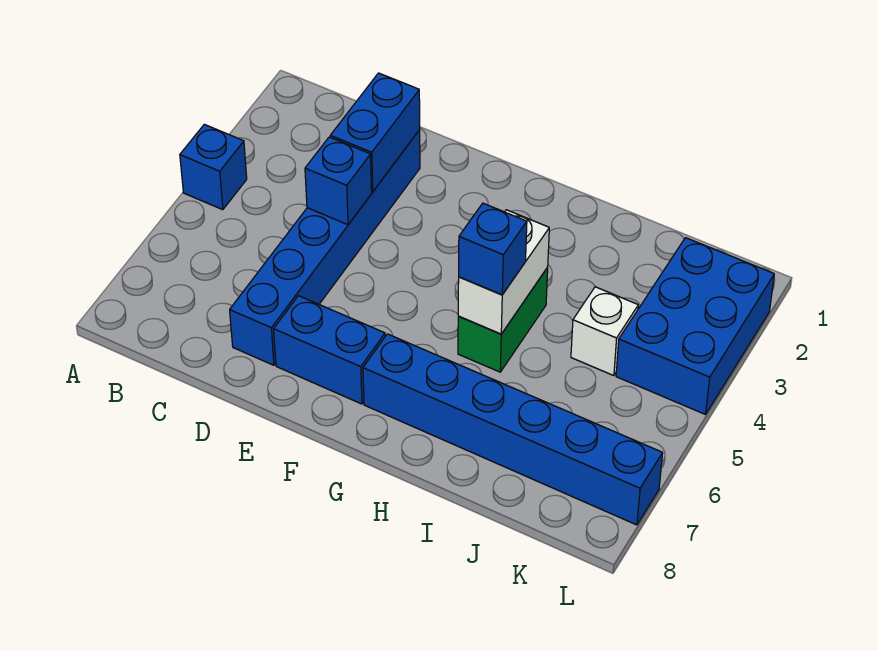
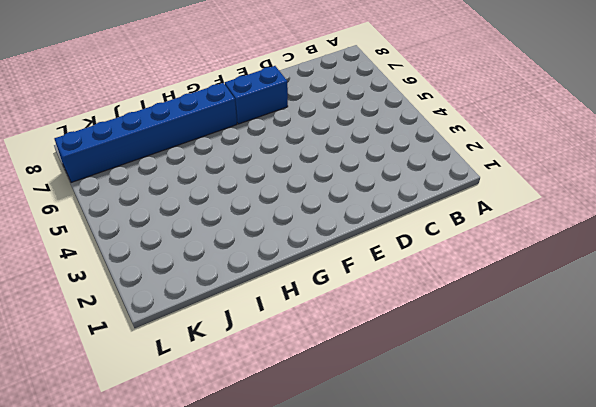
none -> blue 1x1 brick [180,124,247,210]
none -> blue 1x6 brick [230,130,420,365]

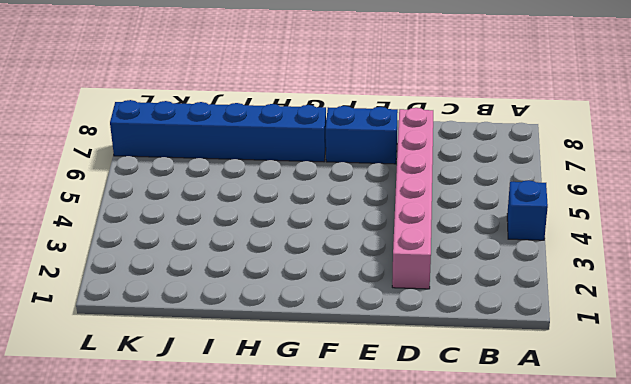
pink 1x6 brick [392,108,433,289] -> blue 1x6 brick [230,130,420,365]
none -> green 1x2 brick [458,268,548,372]
none -> white 1x1 brick [571,287,638,376]

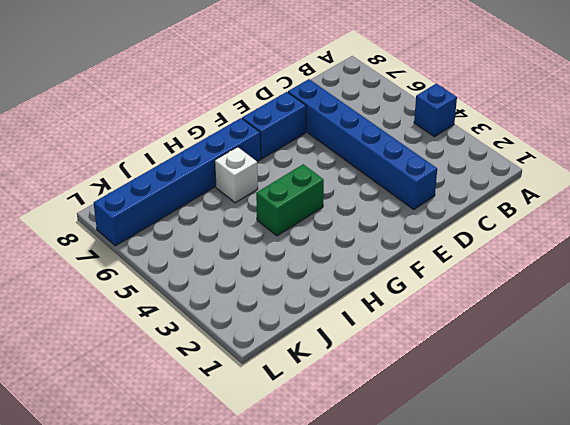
green 1x2 brick [256,164,324,236] -> green 1x2 brick turned to [458,268,548,372]
white 1x1 brick [215,147,258,203] -> white 1x1 brick moved to [571,287,638,376]
none -> blue 2x3 brick [616,238,774,414]
none -> blue 1x2 brick [330,73,420,192]

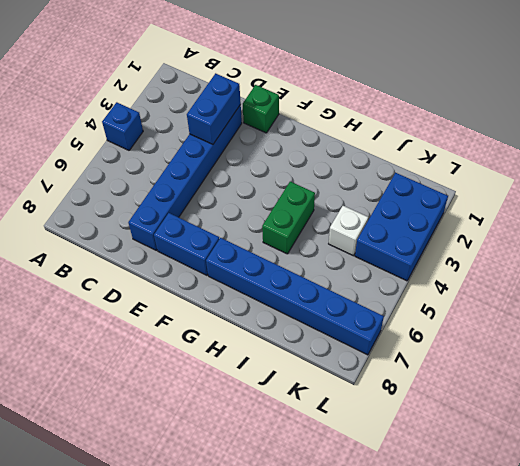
green 1x1 brick [243,85,279,133] -> none
none -> blue 1x1 brick [305,137,372,225]
none -> white 1x2 brick [458,210,549,334]

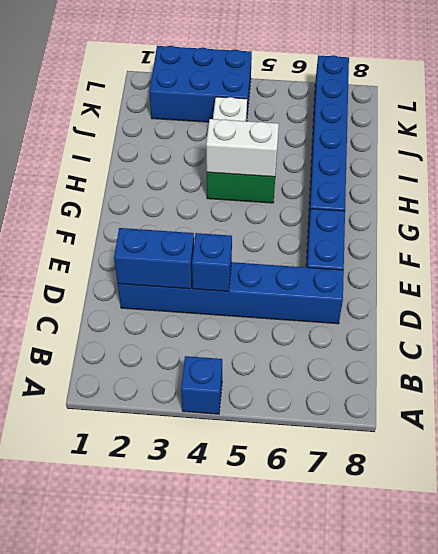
none -> blue 1x1 brick [459,203,527,295]

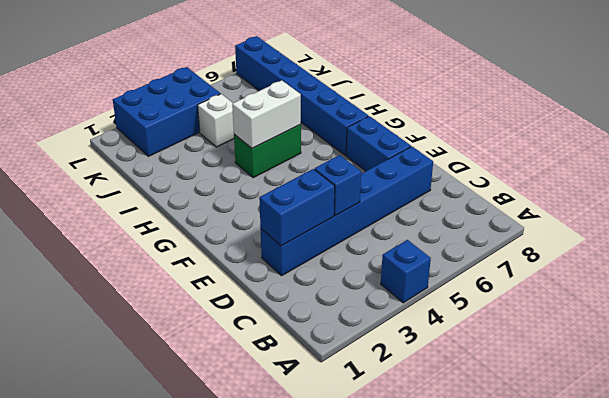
none -> blue 1x1 brick [459,203,527,295]

